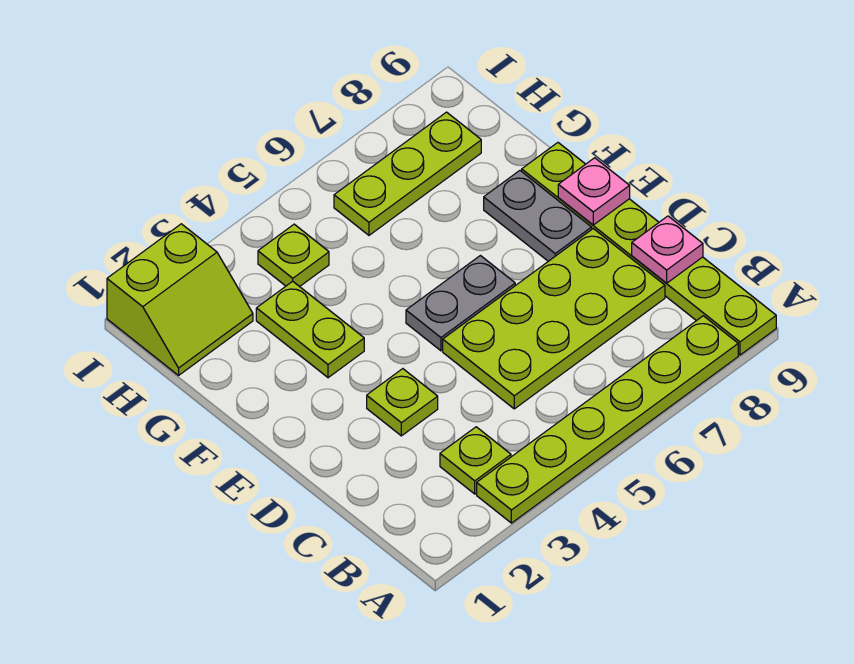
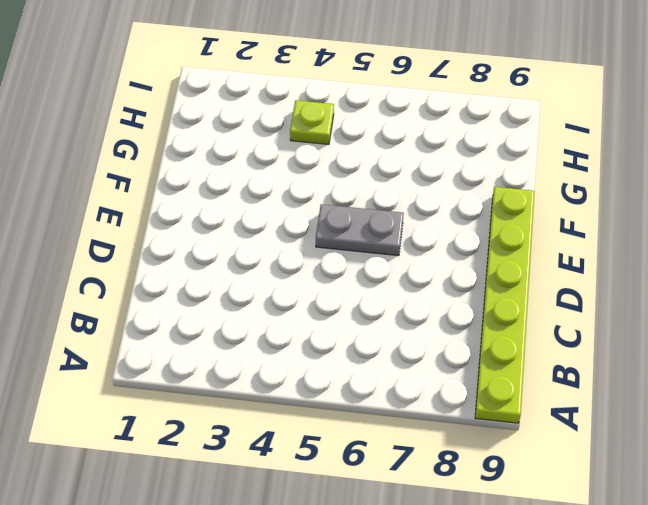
none -> lime 1x6 plate [477,316,738,523]
none -> lime 1x1 plate [440,427,511,494]
none -> lime 2x4 plate [443,229,665,409]

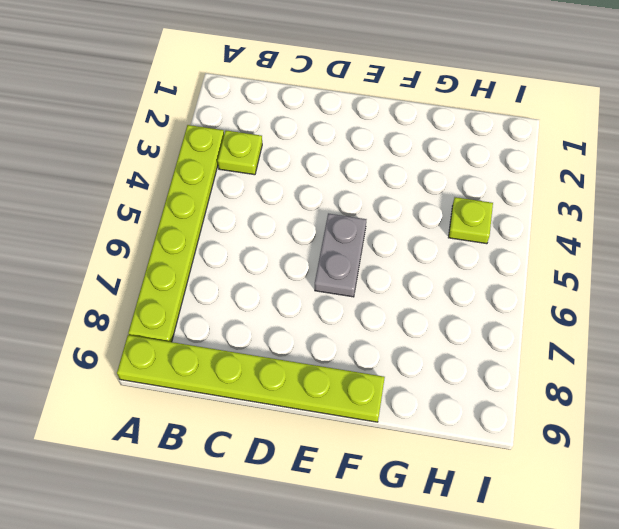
none -> lime 2x4 plate [443,229,665,409]
none -> lime 1x1 plate [367,369,438,436]
none -> grey 1x2 plate [484,171,592,261]

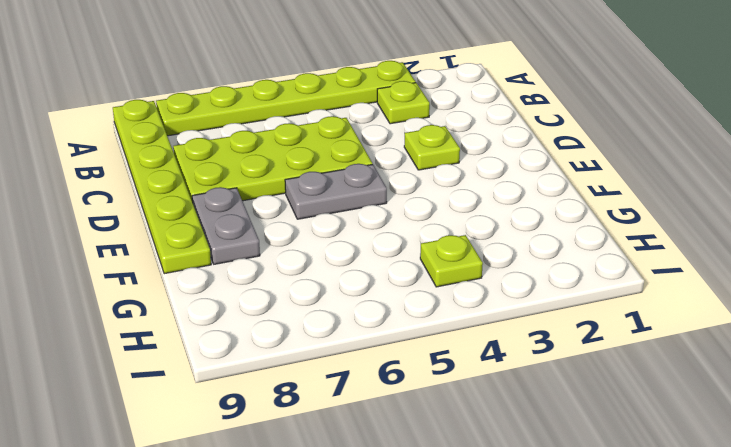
none -> lime 1x2 plate [256,281,364,378]
none -> lime 2x2 slope [107,224,253,375]
none -> lime 1x3 plate [334,112,481,235]

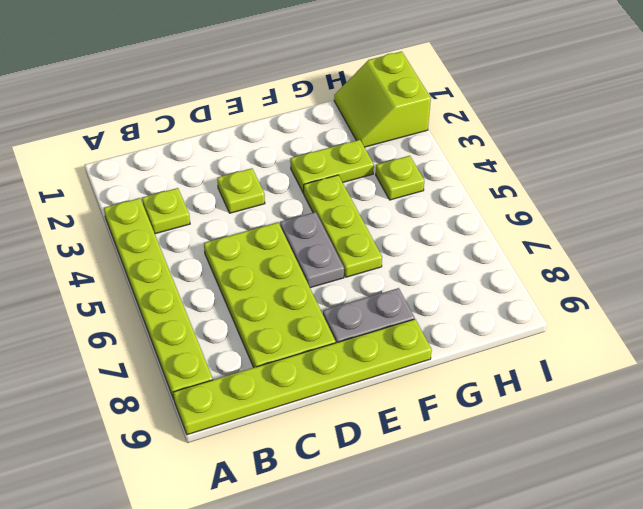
lime 1x3 plate [304,175,382,277] -> lime 1x3 plate moved to [334,112,481,235]
none -> pink 1x1 plate [632,216,703,283]
none -> pink 1x1 plate [558,158,630,225]

